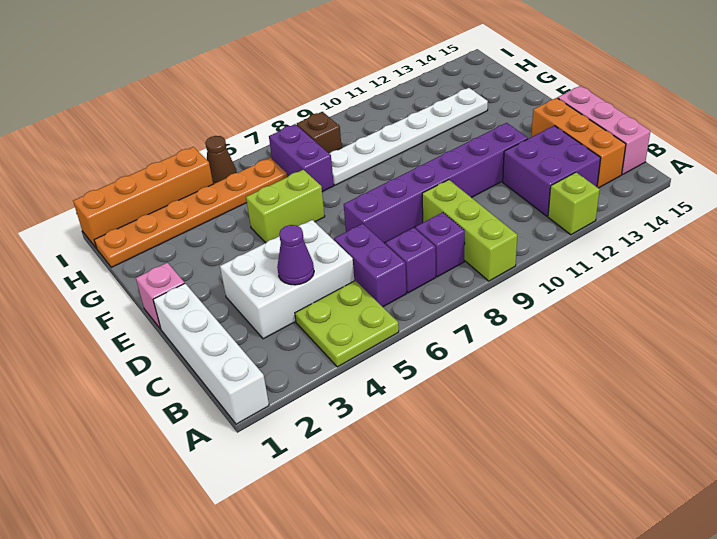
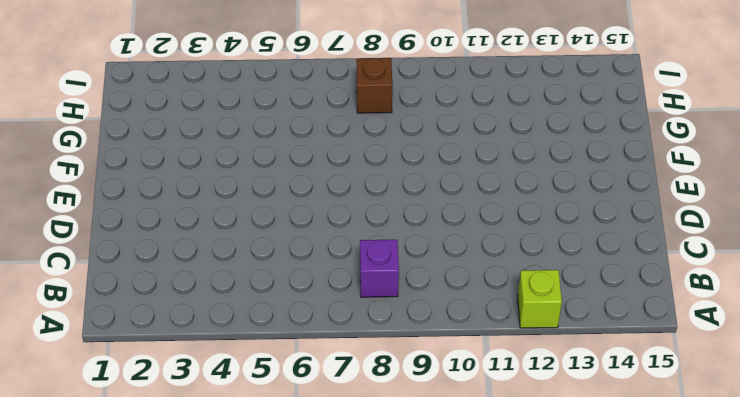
none -> white 1x4 brick [153,284,269,424]
none -> lime 2x2 plate [295,281,399,367]
none -> lime 1x3 brick [422,180,517,281]

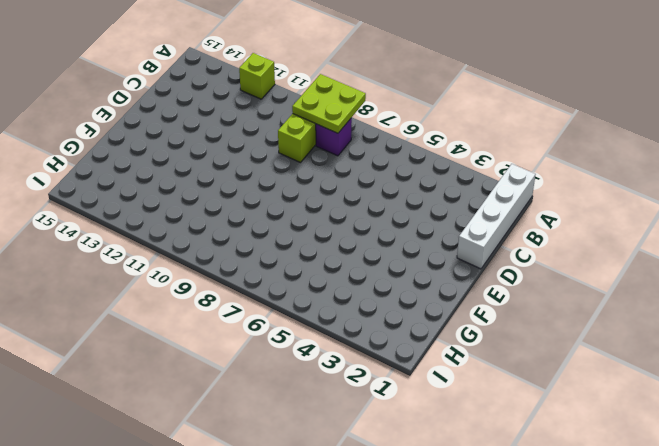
lime 2x2 plate [292,74,366,133] -> lime 2x2 plate moved to [295,281,399,367]
none -> purple 1x2 brick [334,224,406,307]
none -> purple 1x1 brick [386,228,436,293]
none -> purple 2x2 brick [503,126,601,216]

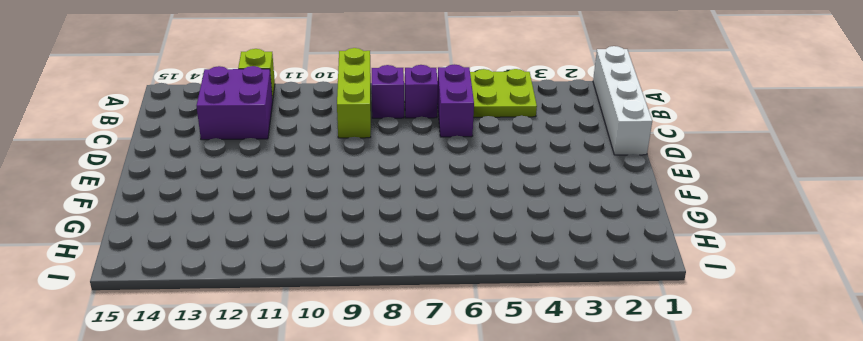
none -> orange 1x3 brick [531,98,626,188]
none -> pink 1x3 brick [558,86,650,175]
none -> white 2x3 brick [220,220,354,339]

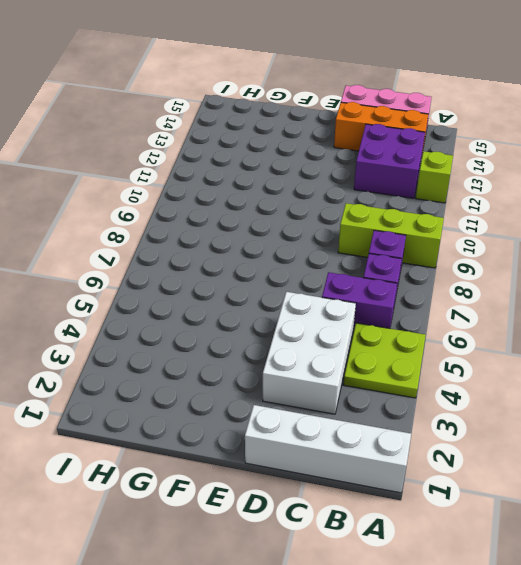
none -> purple 1x6 brick [344,123,528,243]
none -> pink 1x1 brick [136,263,185,329]
none -> lime 1x2 brick [246,170,325,243]

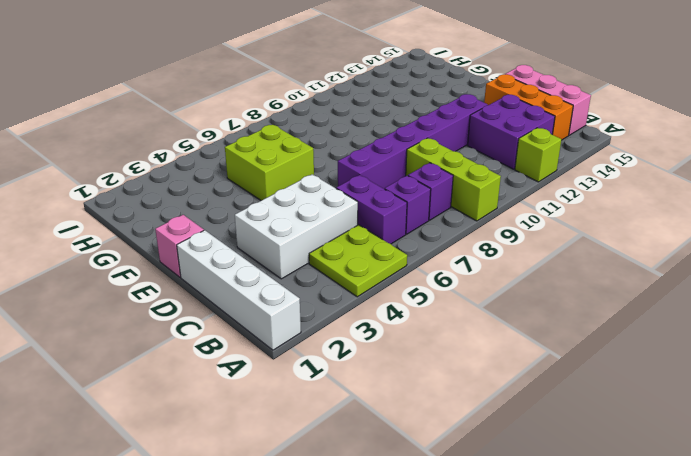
lime 2x2 brick [225,125,314,201] -> lime 1x2 brick [246,170,325,243]
none -> purple 1x2 brick [269,124,334,192]
none -> white 1x6 plate [329,88,488,185]
none -> orange 1x6 plate [94,158,287,267]

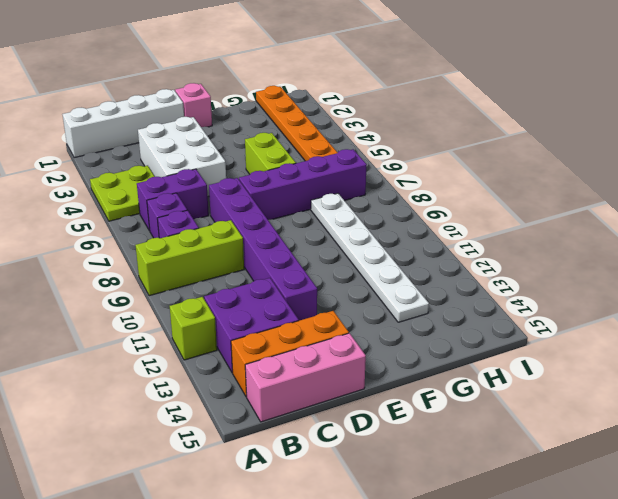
purple 1x4 brick [239,149,367,220] -> purple 1x2 brick [269,124,334,192]
none -> brown 1x1 brick [297,112,342,153]
none -> orange 1x4 brick [73,147,213,248]
none -> brown 1x1 cone [205,136,237,184]

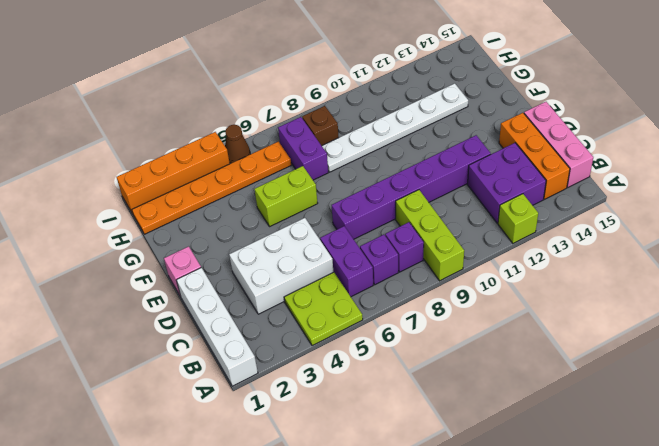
none -> purple 1x1 cone [277,225,314,285]

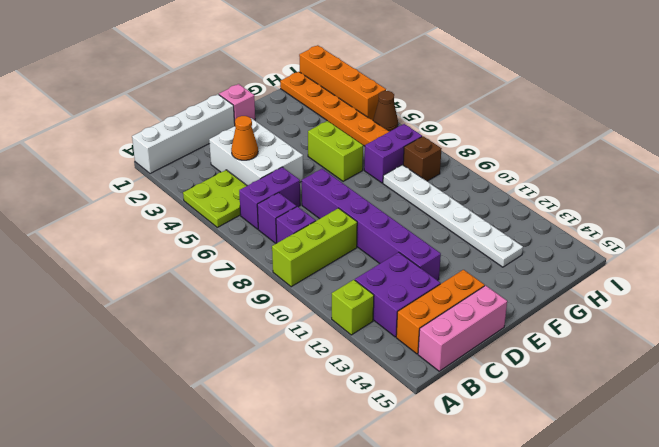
orange 1x1 cone [231,116,258,160] -> purple 1x1 cone [277,225,314,285]

